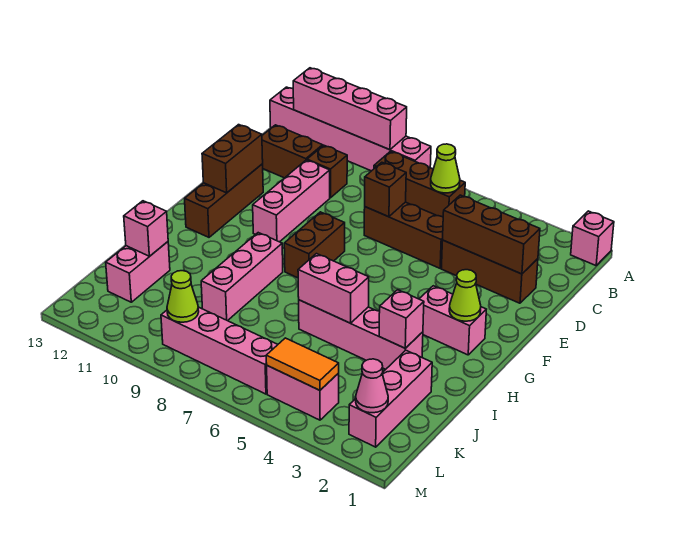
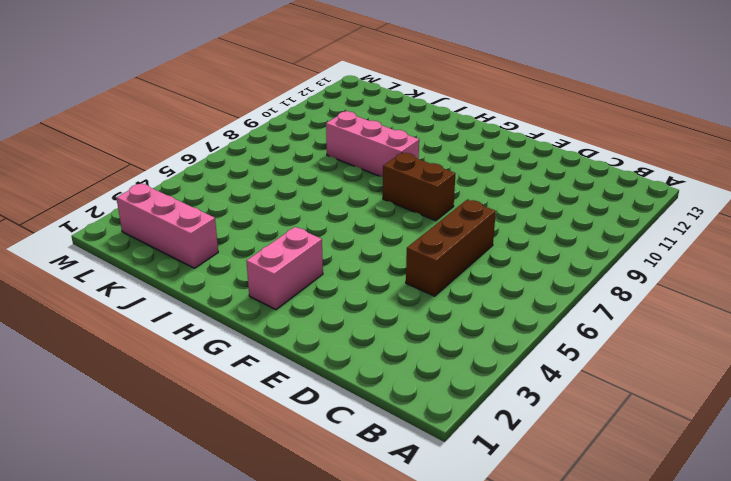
none -> pink 1x1 brick [571,211,614,265]
none -> pink 1x6 brick [270,87,431,171]
none -> brown 1x3 brick [374,151,465,217]

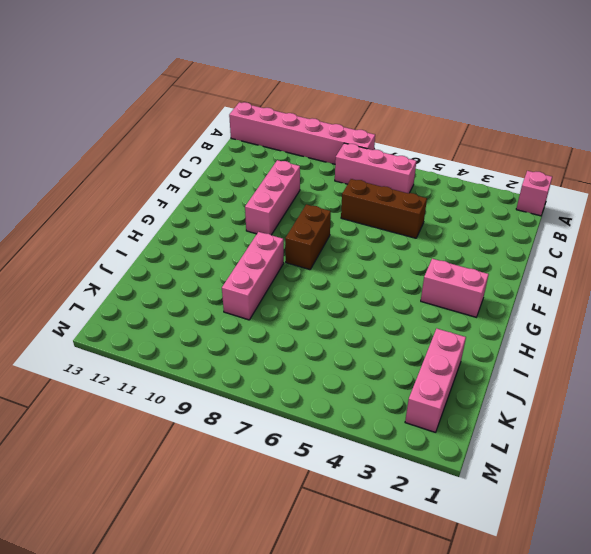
pink 1x3 brick [335,143,416,193] -> brown 1x3 brick [374,151,465,217]
none -> brown 1x1 brick [307,145,347,198]
none -> brown 1x2 brick [262,125,323,178]
none -> brown 1x3 brick [441,240,538,303]

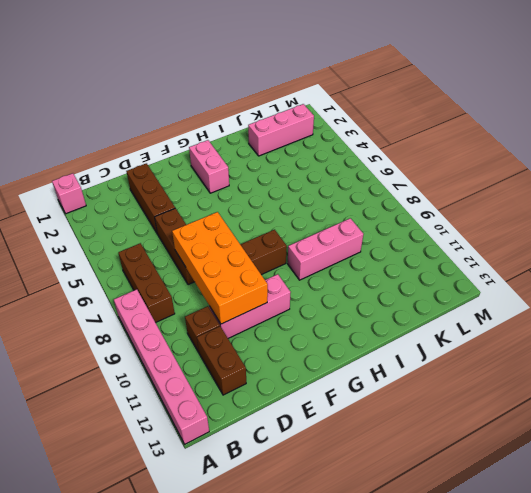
orange 2x4 brick [172,212,268,324] -> brown 1x1 brick [365,162,406,217]
none -> brown 1x3 brick [185,164,263,237]
none -> pink 1x4 brick [299,300,423,369]
none -> pink 1x2 brick [106,242,170,302]

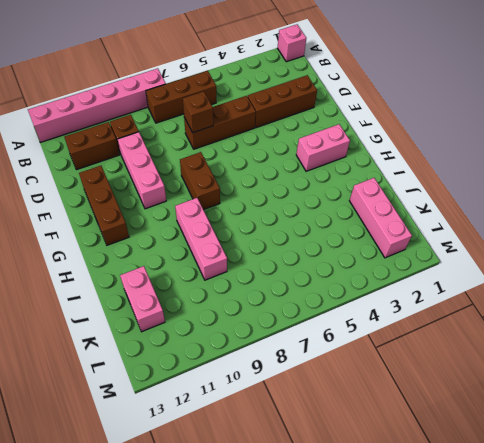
none -> pink 1x4 brick [299,300,423,369]
none -> pink 1x2 brick [267,366,339,420]
none -> pink 1x4 brick [161,307,278,394]

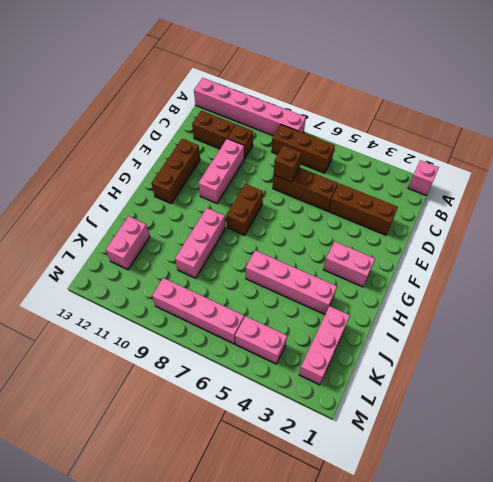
none -> pink 1x4 brick [293,68,407,150]
none -> lime 1x1 cone [431,144,460,193]
none -> brown 1x3 brick [443,195,540,274]

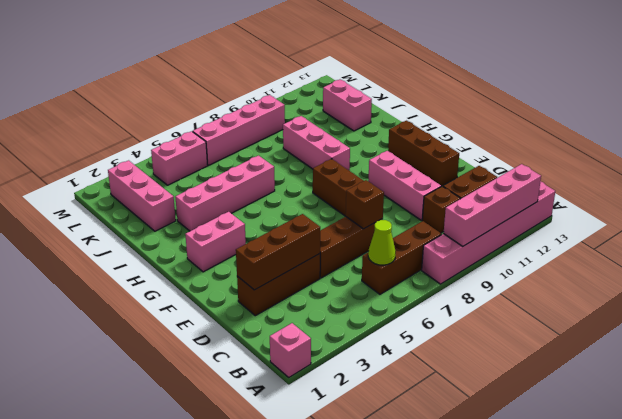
none -> brown 1x2 brick [202,125,263,193]
none -> lime 1x1 cone [449,270,481,321]
none -> pink 1x1 brick [379,290,424,348]

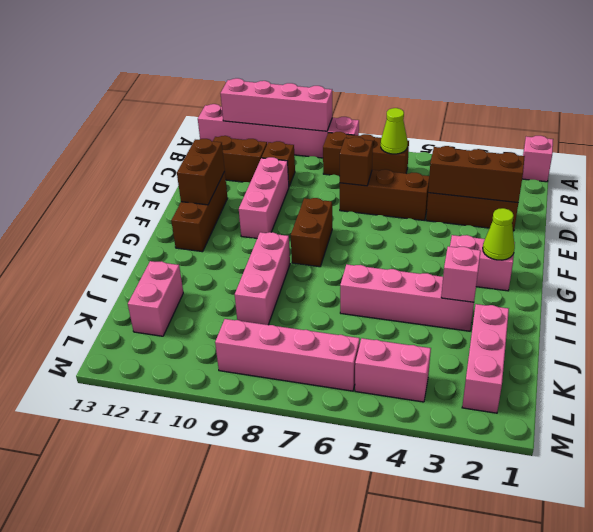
none -> pink 1x2 brick [298,254,369,323]
none -> pink 1x1 brick [124,201,168,256]
none -> pink 1x1 cone [356,359,388,413]

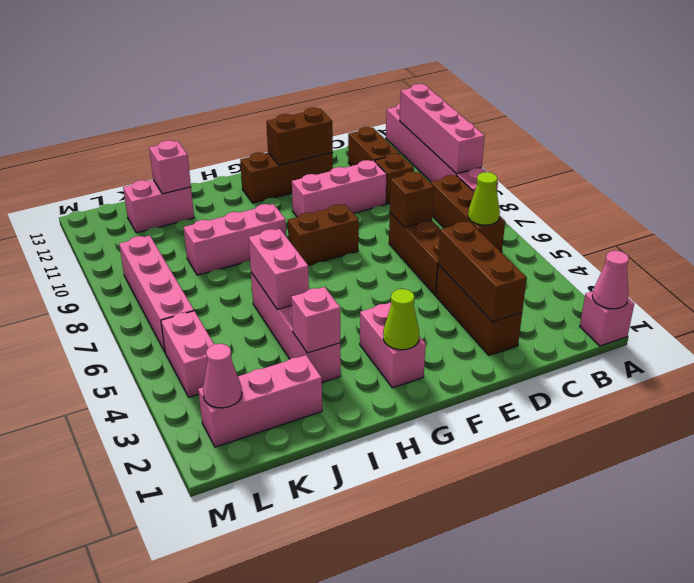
pink 1x1 cone [592,251,629,309] -> none
none -> orange 1x2 tile [266,338,339,390]
none -> lime 1x1 cone [167,271,199,322]

